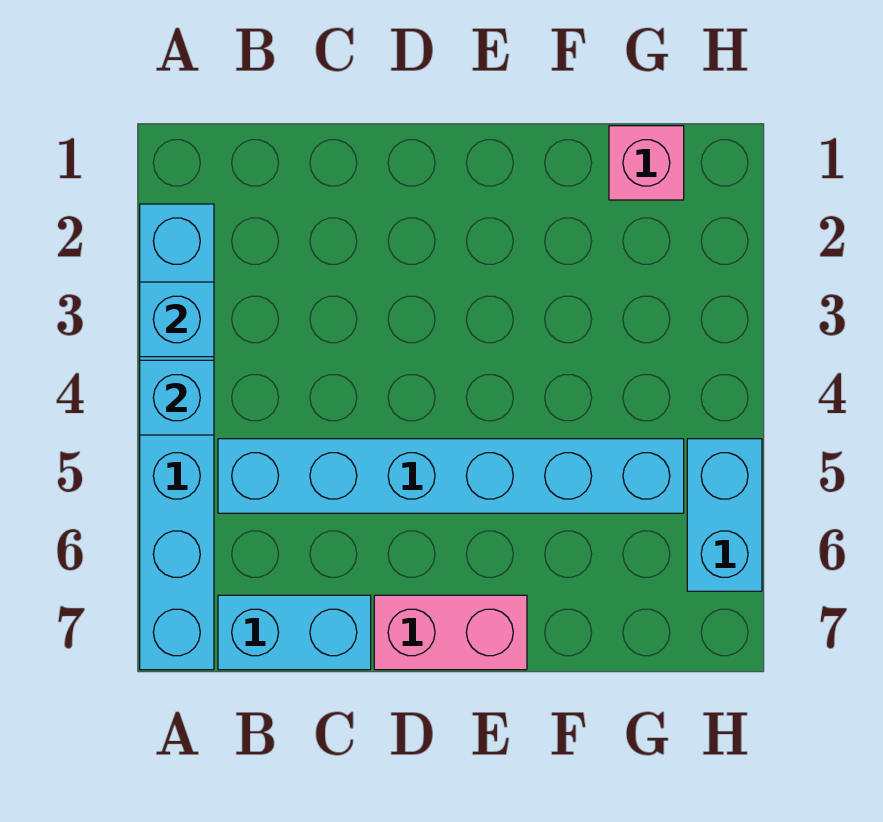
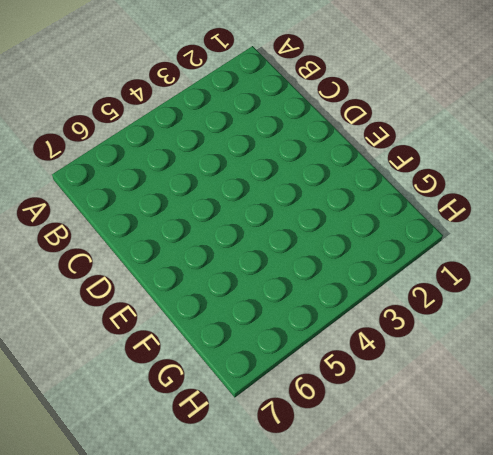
none -> cyan 1x6 brick [140,204,214,670]
none -> cyan 1x6 brick [218,439,684,513]

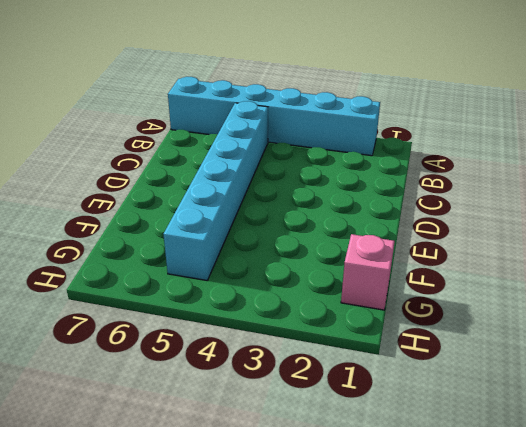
none -> cyan 1x2 brick [218,595,371,670]
none -> pink 1x2 brick [374,595,527,670]

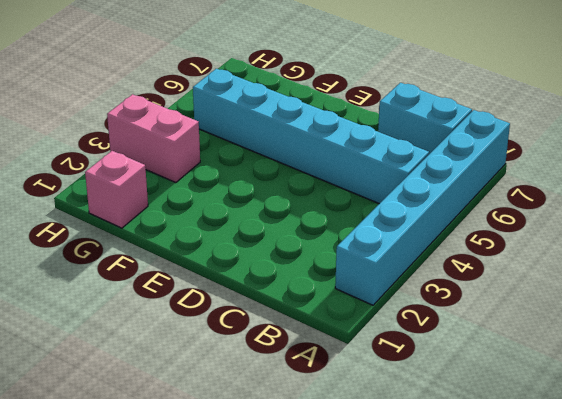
pink 1x2 brick [107,94,200,183] -> pink 1x2 brick moved to [374,595,527,670]
none -> cyan 1x2 brick [687,439,762,591]
none -> cyan 1x1 brick [140,282,214,357]

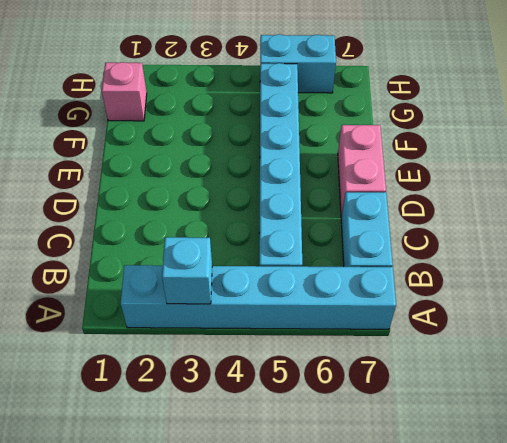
none -> cyan 1x1 brick [140,360,214,435]

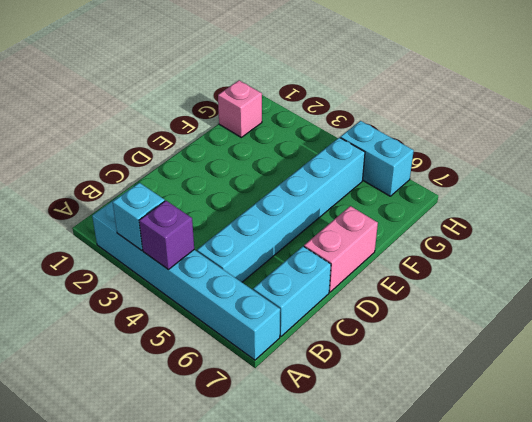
purple 1x1 brick [139,201,194,269] -> cyan 1x1 brick [140,360,214,435]

